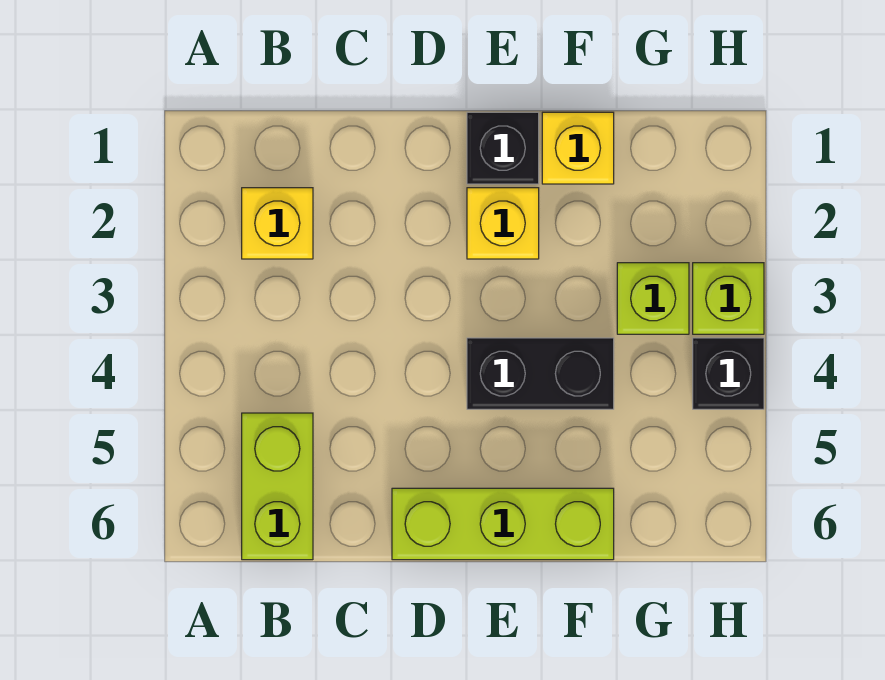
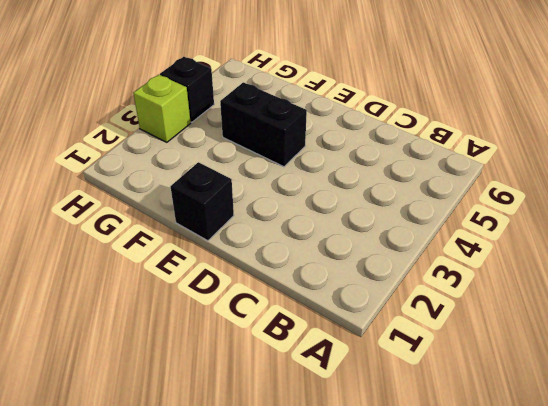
none -> yellow 1x1 brick [242,188,313,259]
none -> lime 1x2 brick [242,413,313,560]

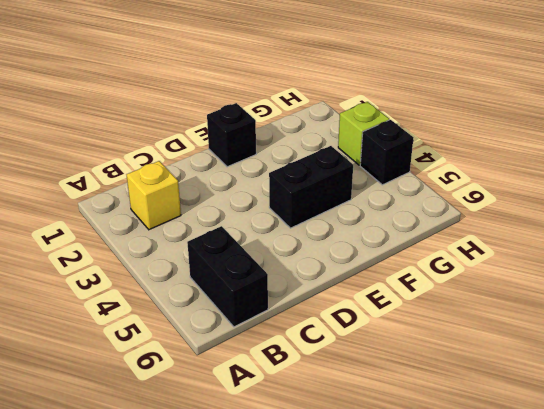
black 1x2 brick [187,226,268,327] -> lime 1x2 brick [242,413,313,560]
none -> lime 1x3 brick [392,488,614,560]
none -> yellow 1x1 brick [467,188,539,259]

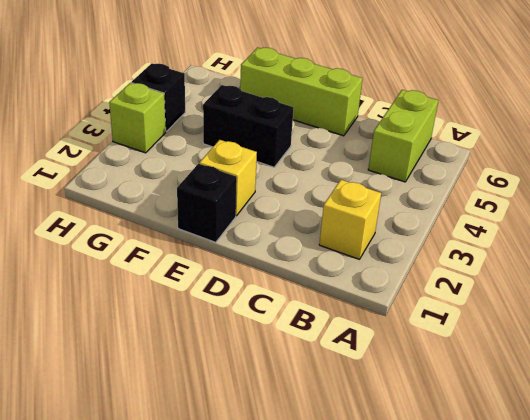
none -> yellow 1x1 brick [542,112,614,184]
none -> lime 1x1 brick [617,263,689,334]

